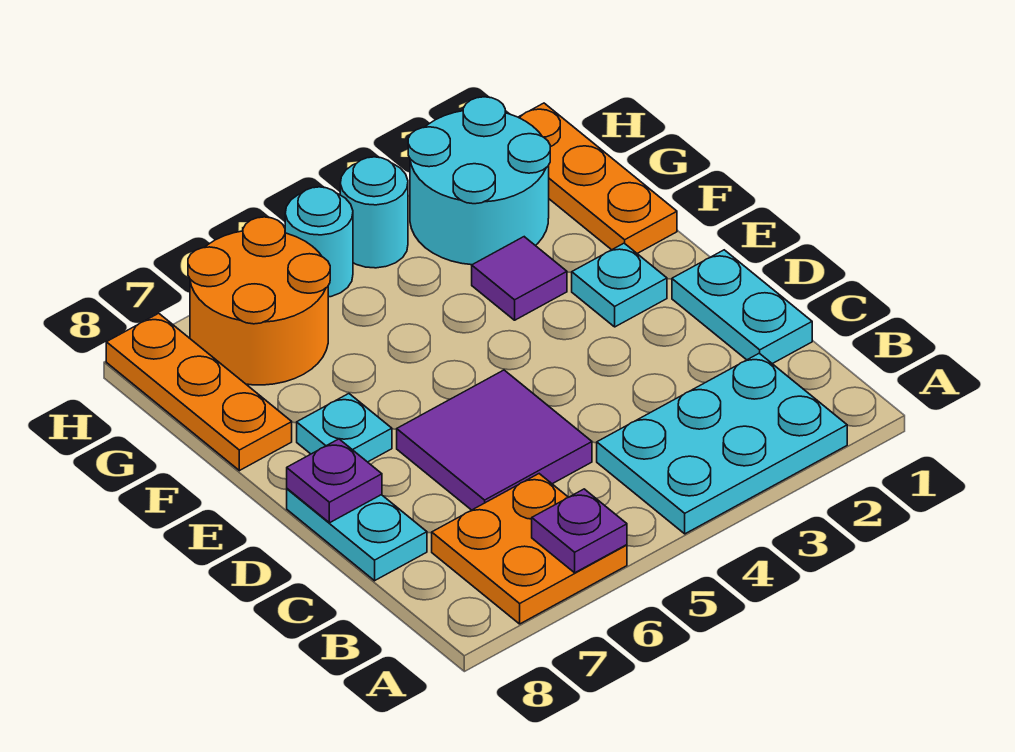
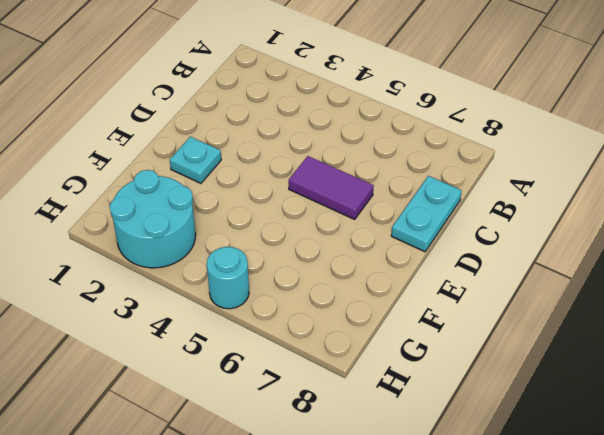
purple 1x2 tile [289,156,374,219] -> purple 2x2 tile [397,370,592,510]
none -> cyan 2x3 plate [597,353,847,534]
none -> orange 2x2 plate [432,474,627,624]
none -> cyan 1x2 plate [672,250,812,364]

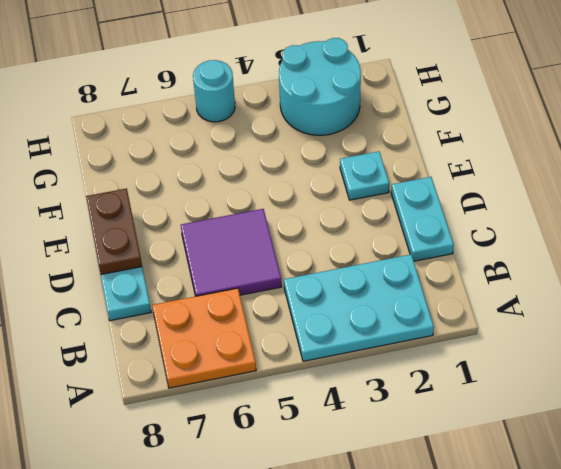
brown 1x2 plate [86,188,142,274] -> purple 1x1 plate [287,439,382,523]
none -> cyan 1x1 plate [297,394,392,462]
none -> orange 1x3 plate [518,103,677,253]
none -> purple 1x1 tile [472,237,567,320]

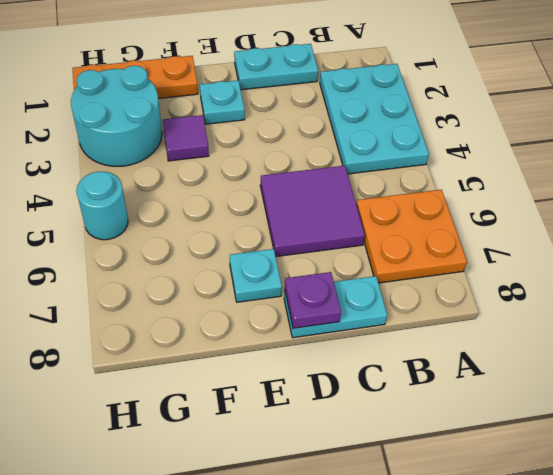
none -> orange 1x3 plate [106,313,292,471]
none -> orange 2x2 round brick [188,217,330,385]
none -> cyan 1x1 round brick [340,157,408,268]

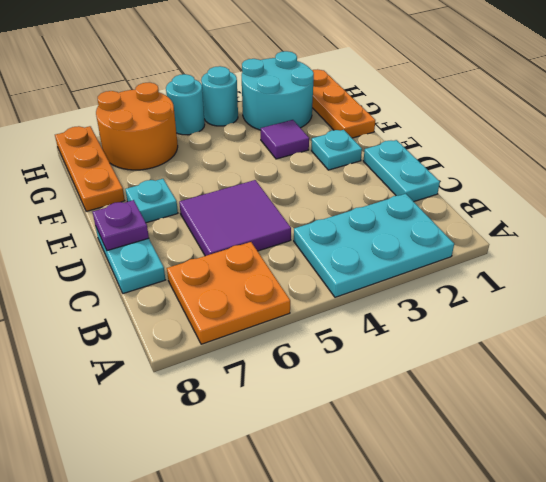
none -> purple 1x1 plate [532,489,627,573]

